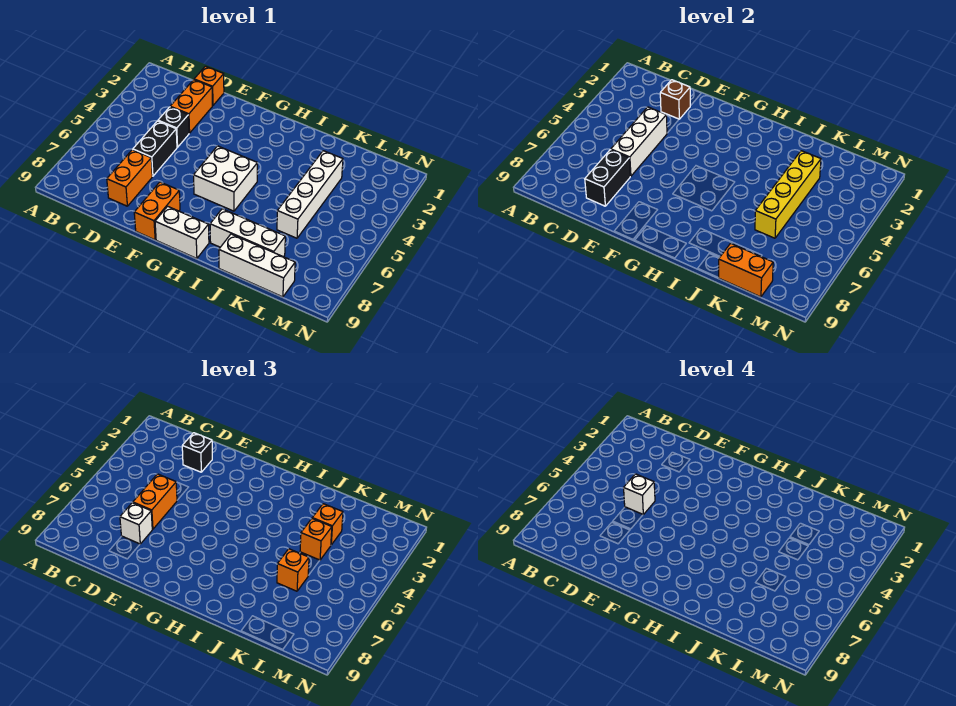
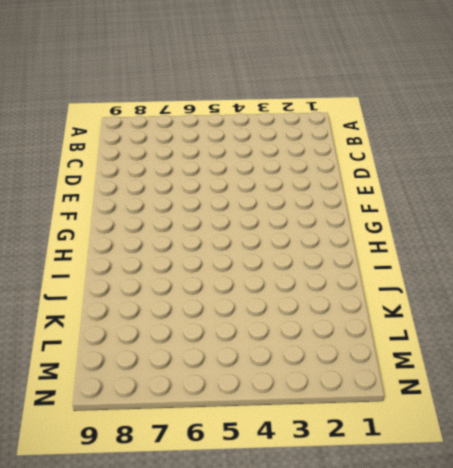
none -> orange 1x1 brick [194,66,224,106]
none -> orange 1x2 brick [170,80,212,133]
none -> black 1x1 brick [158,107,189,147]

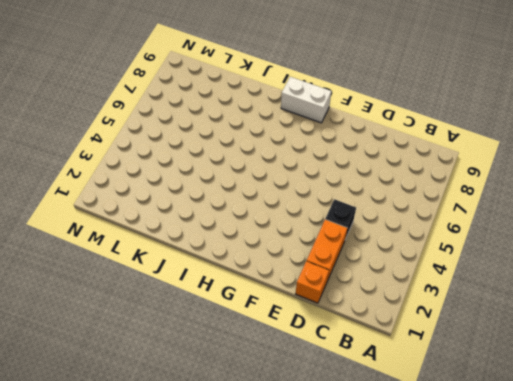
none -> black 1x2 brick [133,121,177,176]
none -> orange 1x2 brick [107,150,152,206]
none -> orange 1x2 brick [134,182,180,240]

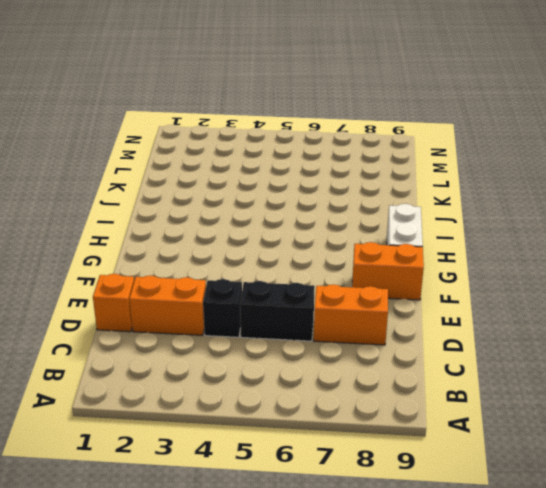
none -> white 2x2 brick [194,146,257,211]
none -> white 1x3 brick [210,209,285,257]
none -> white 1x3 brick [219,234,295,297]

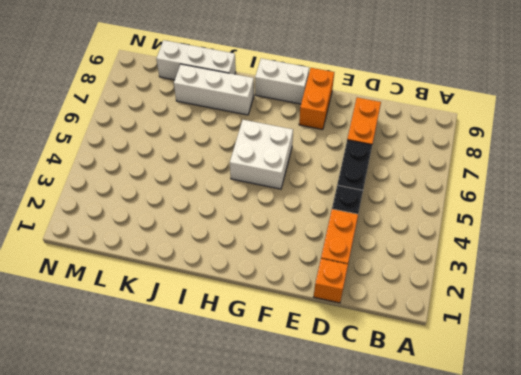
none -> white 1x4 brick [277,151,343,238]
none -> brown 1x1 brick [660,80,690,119]
none -> white 1x3 brick [611,107,667,176]

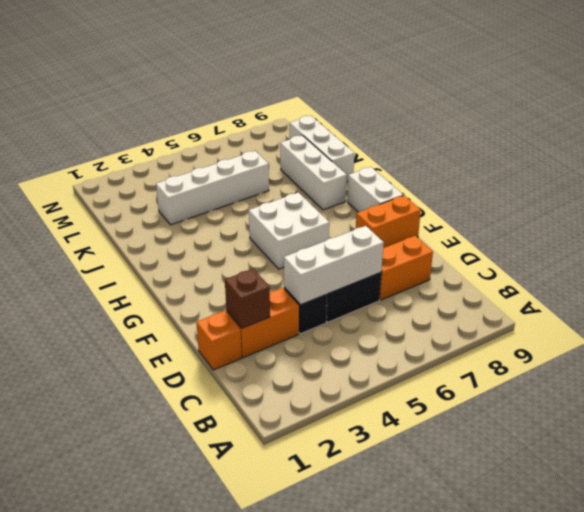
none -> black 1x2 brick [585,150,630,206]
none -> yellow 1x4 brick [755,151,821,238]
none -> orange 1x2 brick [719,243,773,297]

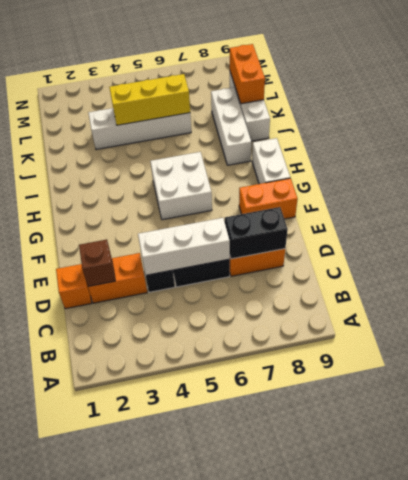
yellow 1x3 brick [109,74,190,125] -> yellow 1x4 brick [755,151,821,238]
none -> black 1x1 brick [182,433,212,472]
none -> orange 1x2 brick [133,474,177,529]
none -> white 1x1 brick [120,503,152,544]

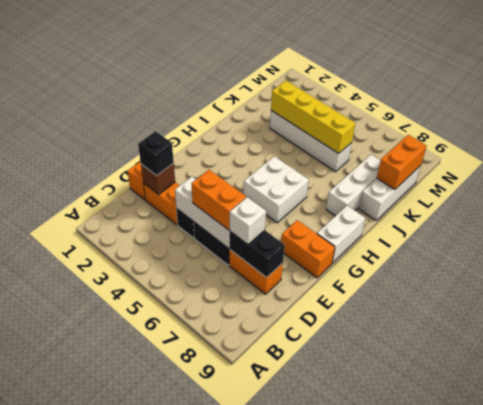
none -> orange 1x1 brick [312,504,343,545]
none -> orange 1x1 brick [300,519,332,560]
none -> orange 1x1 brick [277,549,309,591]

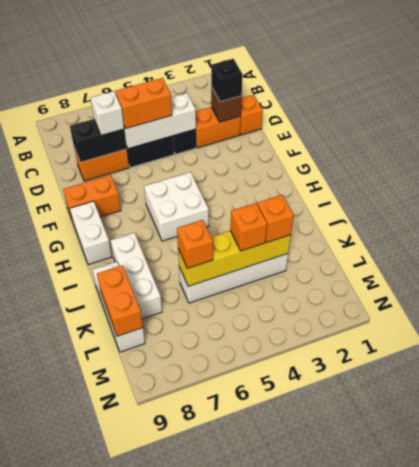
none -> white 1x1 brick [624,474,655,514]

